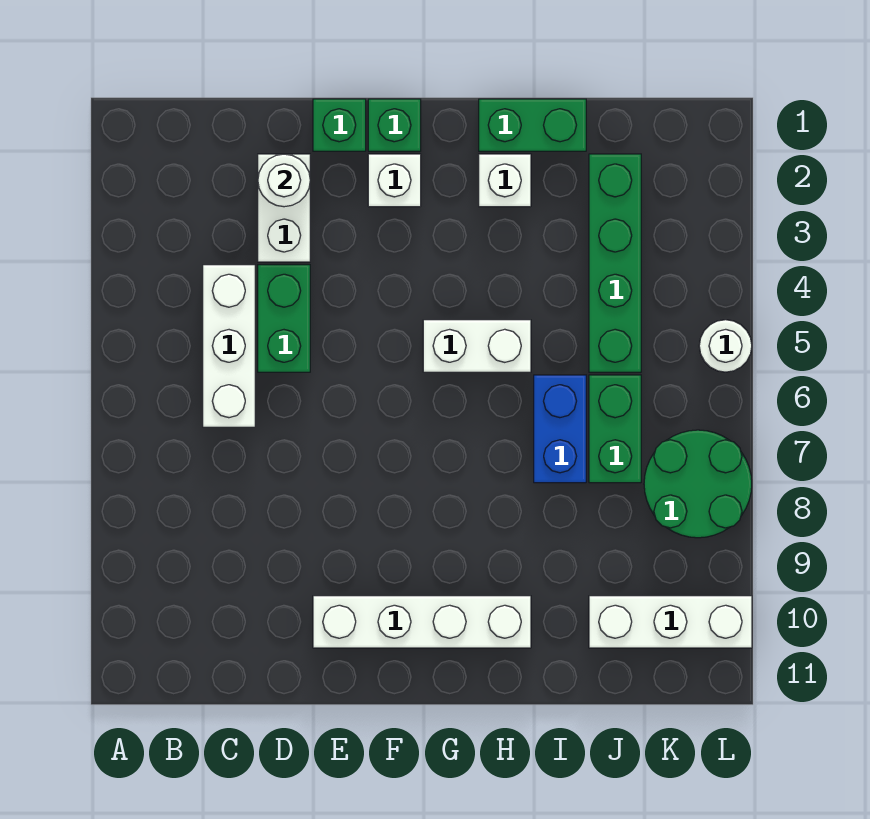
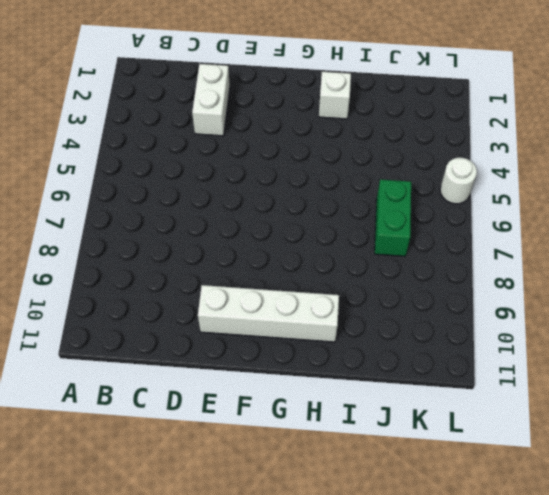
none -> white 1x3 brick [203,265,255,427]
none -> green 1x2 brick [258,265,310,372]
none -> green 1x1 brick [313,99,366,151]

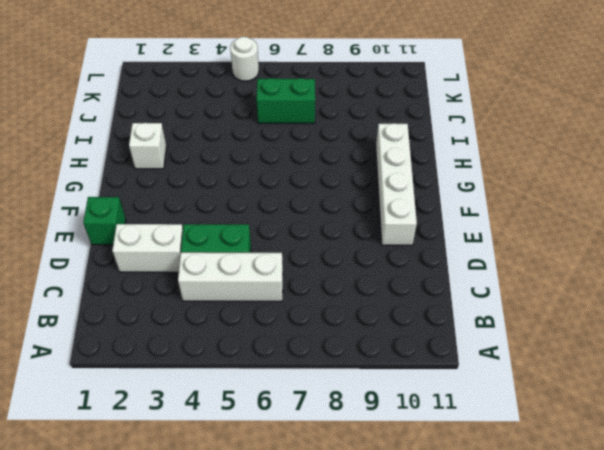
none -> green 1x1 brick [368,99,421,151]
none -> white 1x1 brick [368,154,421,207]
none -> white 1x2 brick [423,320,531,372]

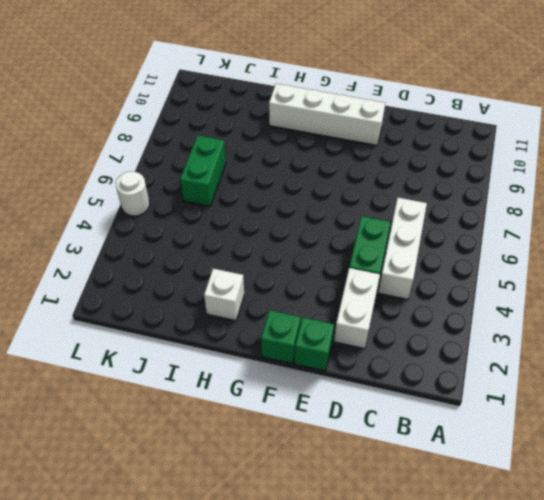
none -> white 1x1 brick [368,154,421,207]
none -> white 1x2 brick [423,320,531,372]
none -> green 1x2 brick [479,99,586,151]

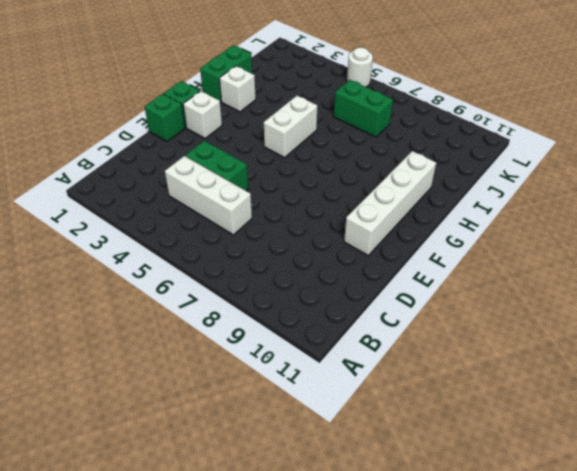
none -> white 1x2 brick [258,154,310,262]
none -> blue 1x2 brick [534,375,586,483]
none -> green 1x4 brick [589,154,641,372]

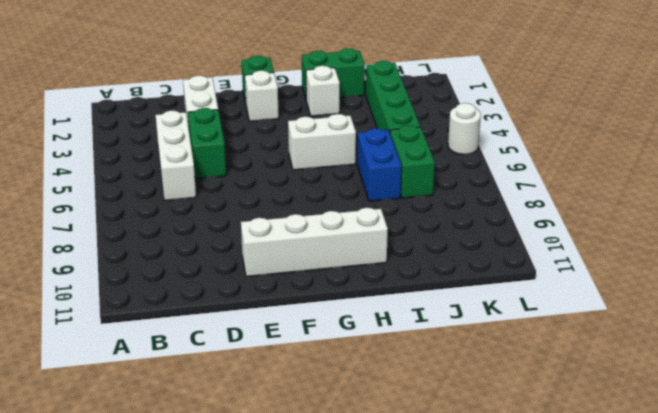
none -> green 1x1 brick [313,99,366,151]
none -> white 1x3 brick [589,596,752,648]
none -> green 2x2 round brick [644,430,752,538]

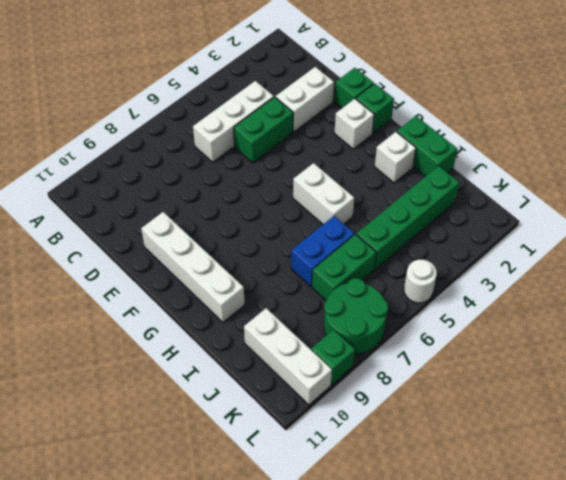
green 1x1 brick [311,330,355,385] -> none
none -> white 1x1 round brick [258,154,310,207]

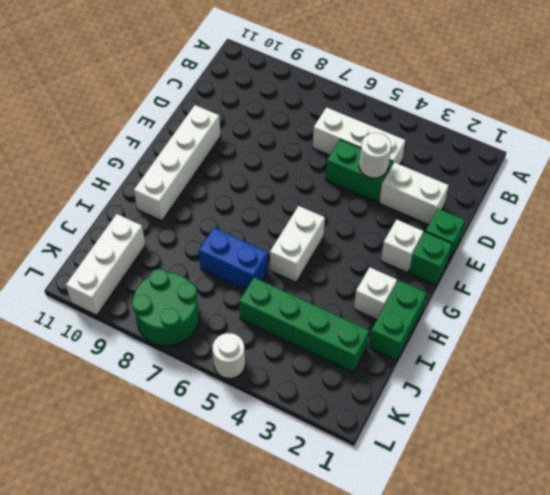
white 1x1 round brick [359,133,391,178] -> white 1x1 round brick moved to [258,154,310,207]
none -> green 1x2 brick [589,375,641,483]

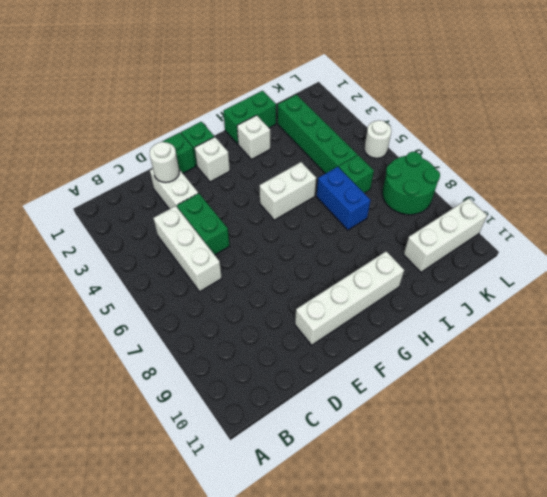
green 1x1 brick [339,155,374,193] -> green 1x2 brick [589,375,641,483]

